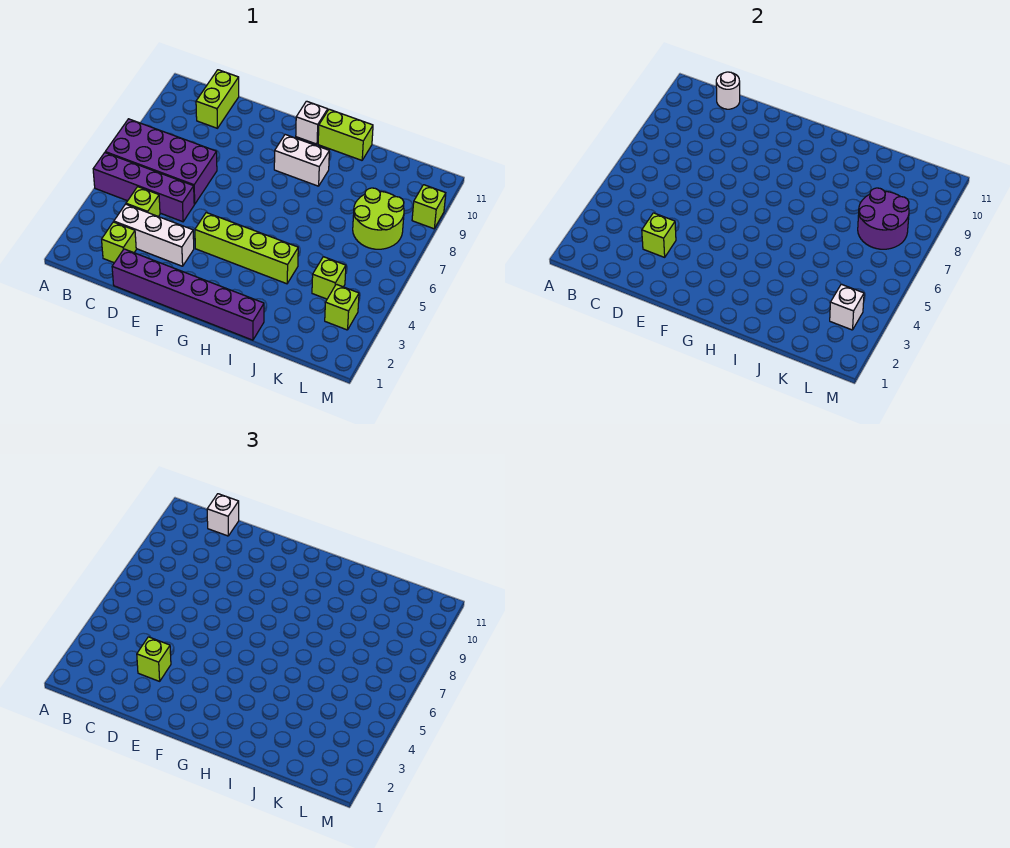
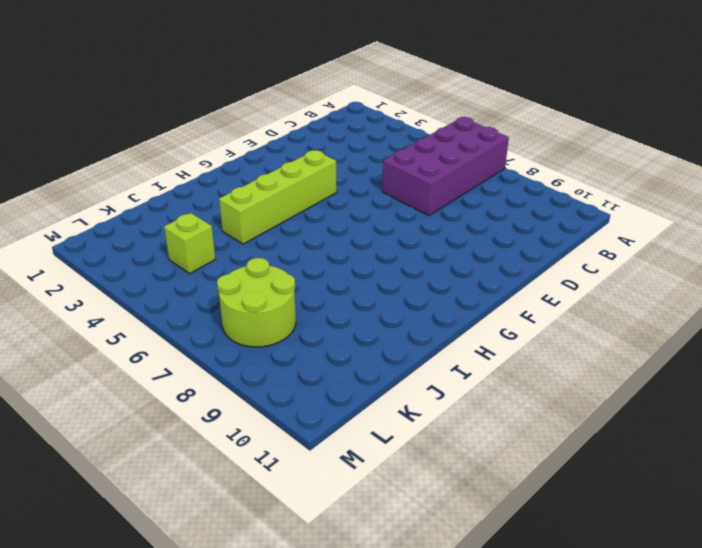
none -> purple 1x4 brick [93,153,194,222]
none -> lime 1x1 brick [102,222,136,263]
none -> white 1x3 brick [114,204,194,266]

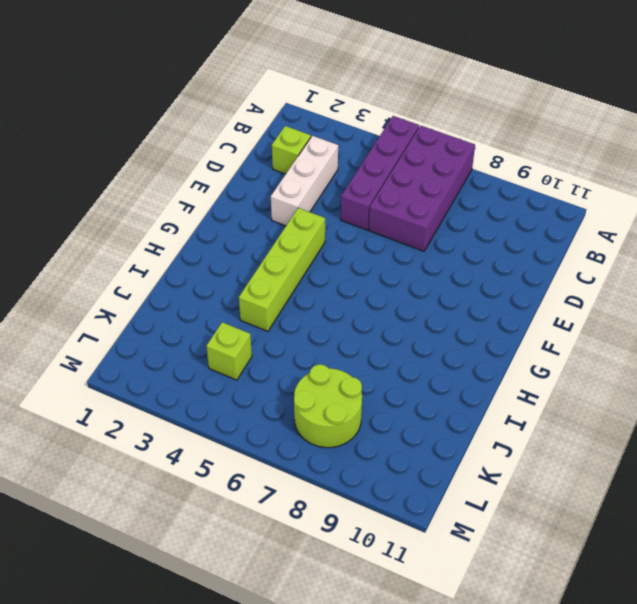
none -> lime 1x1 brick [126,187,160,217]
none -> lime 1x2 brick [196,70,239,128]
none -> purple 1x6 brick [112,249,264,340]

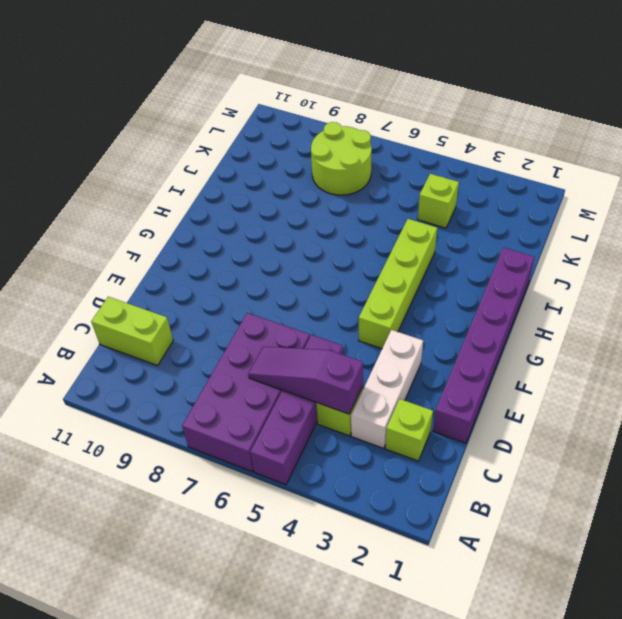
purple 1x3 slope [248,347,363,414] -> none
none -> white 1x2 brick [274,135,329,186]
none -> white 1x1 brick [296,101,328,144]
none -> lime 1x2 brick [318,109,373,160]

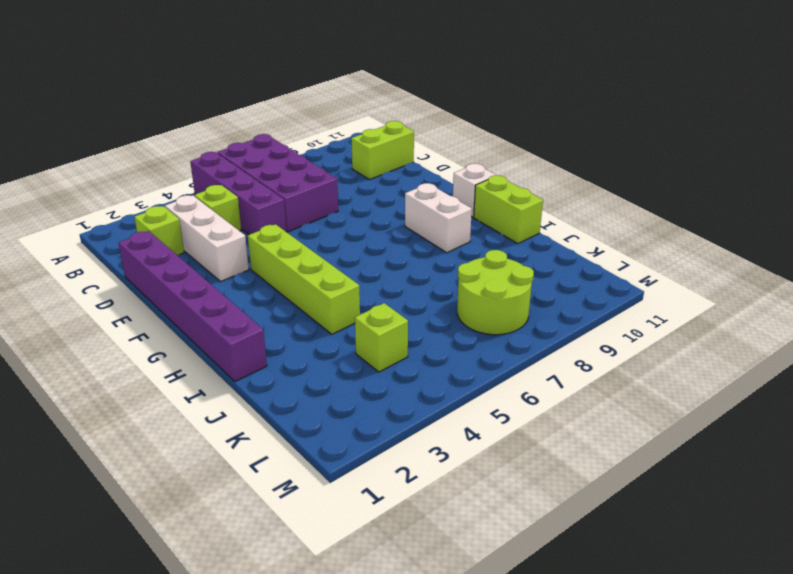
none -> lime 1x1 brick [325,284,359,330]
none -> lime 1x1 brick [412,185,446,229]
none -> white 1x1 round brick [716,72,740,109]

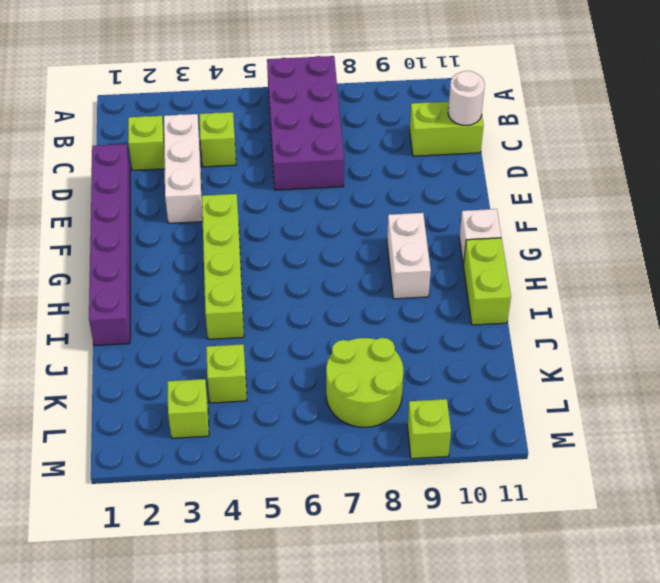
none -> purple 1x4 brick [93,153,194,222]
none -> lime 1x1 brick [642,213,676,257]
none -> purple 2x2 round brick [858,188,909,249]

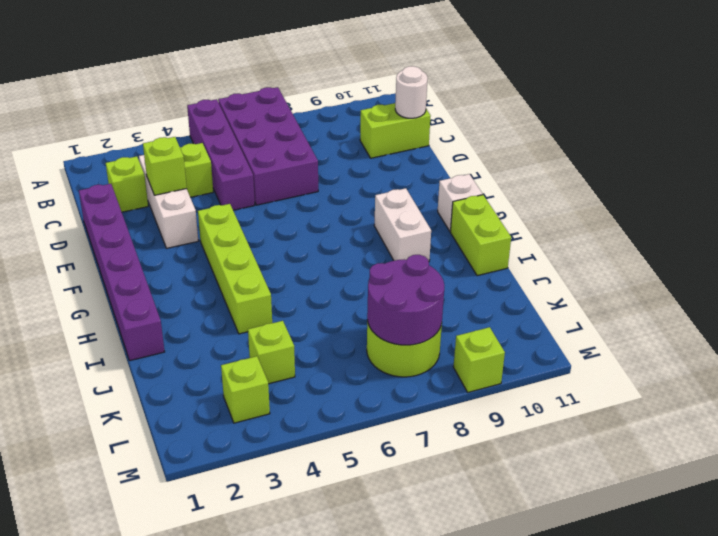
none -> white 1x1 brick [830,284,864,330]
none -> white 1x1 brick [207,494,239,536]
none -> lime 1x1 brick [137,637,171,681]

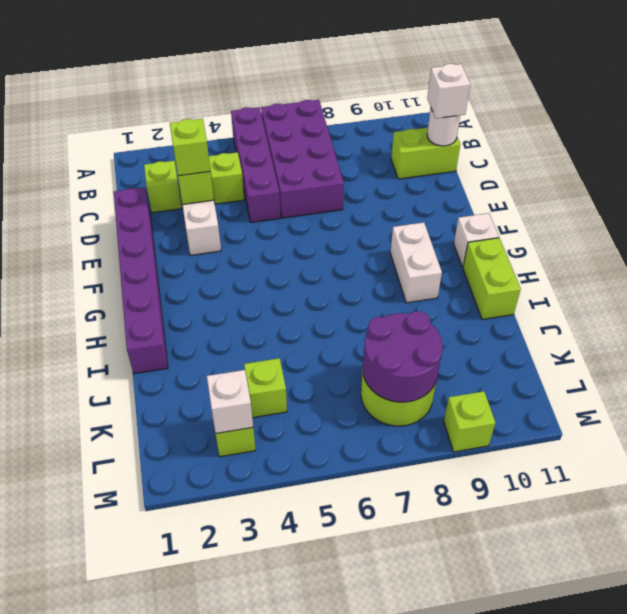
none -> lime 1x4 brick [195,213,298,284]

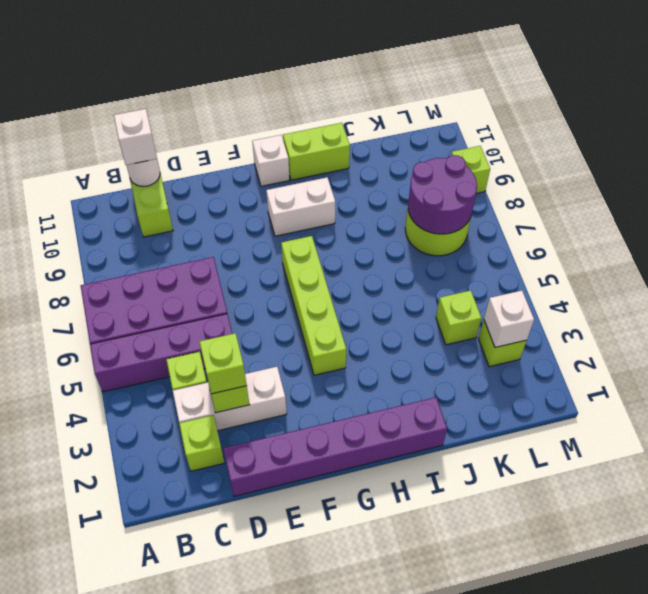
lime 1x4 brick [281,236,346,375] -> lime 1x4 brick turned to [195,213,298,284]

